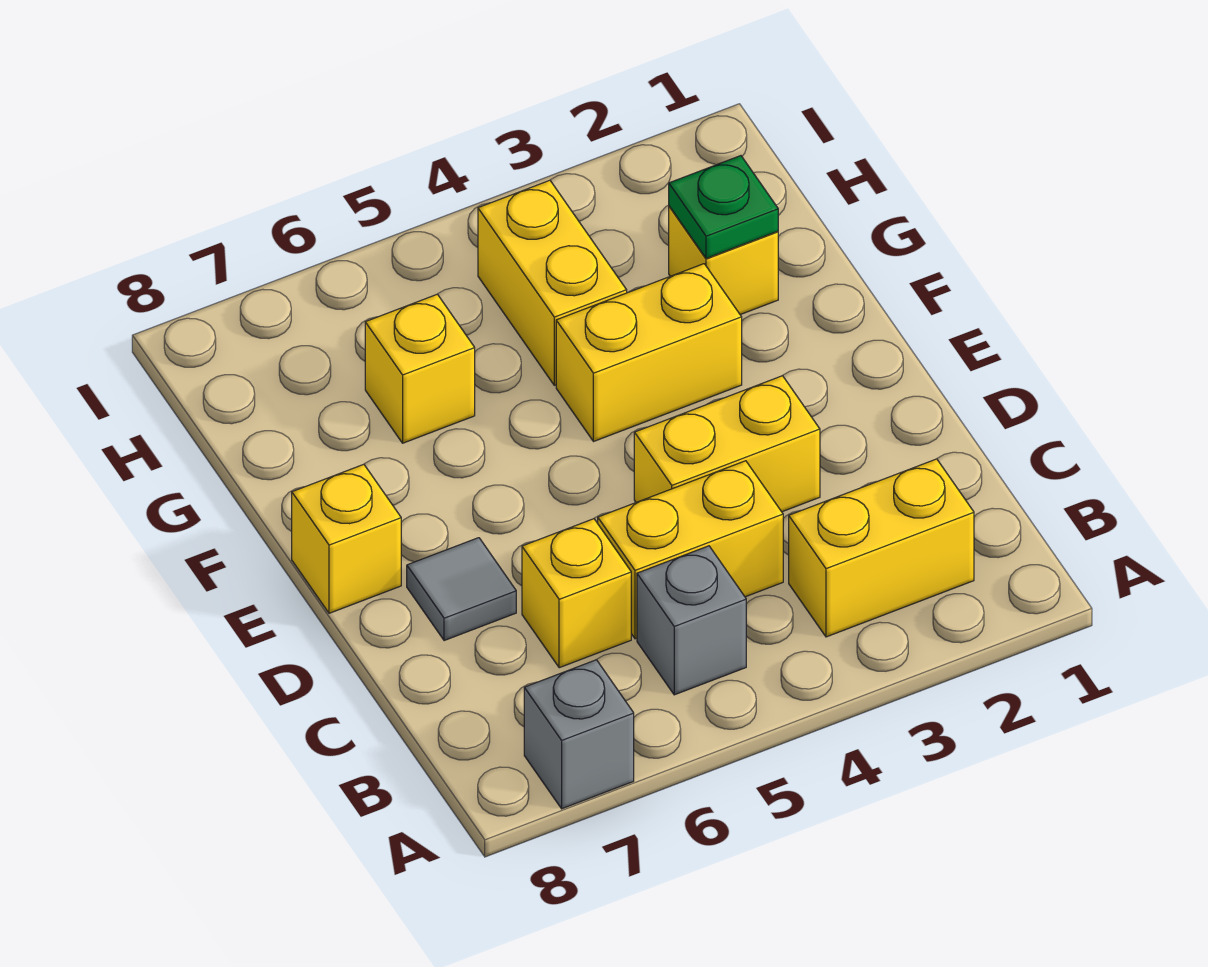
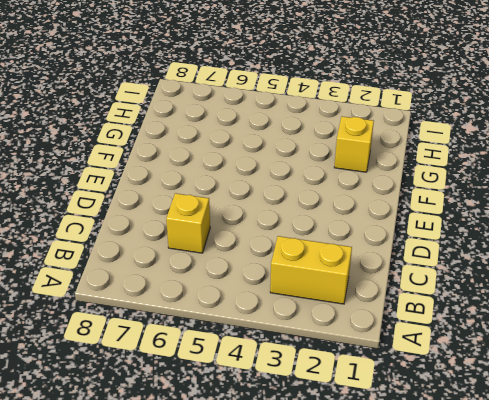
none -> grey 1x1 brick [524,660,634,809]
none -> grey 1x1 brick [637,546,746,695]
none -> yellow 1x2 brick [598,461,783,639]

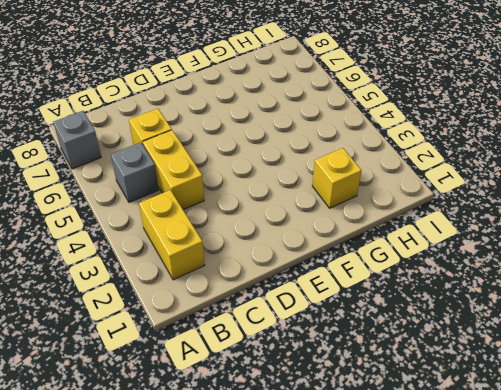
none -> yellow 1x2 brick [634,376,820,512]
none -> grey 1x1 tile [407,538,516,641]
none -> yellow 1x1 brick [292,464,401,613]

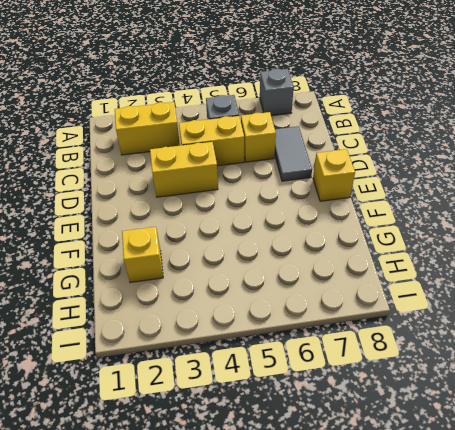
grey 1x2 tile [275,126,312,181] -> grey 1x1 tile [407,538,516,641]
none -> yellow 1x2 brick [556,264,742,442]
none -> yellow 1x2 brick [478,180,627,385]
none -> yellow 1x1 brick [365,294,475,443]

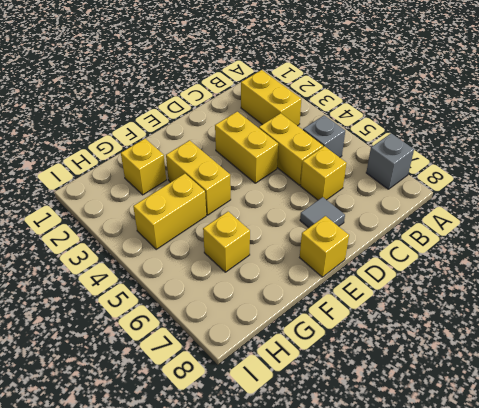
none -> green 1x1 plate [669,156,778,259]

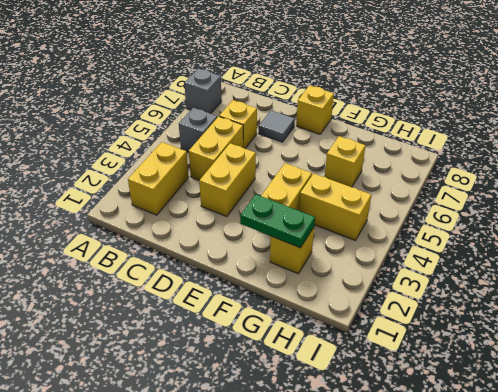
green 1x2 plate [240,194,315,248] -> green 1x1 plate [669,156,778,259]

